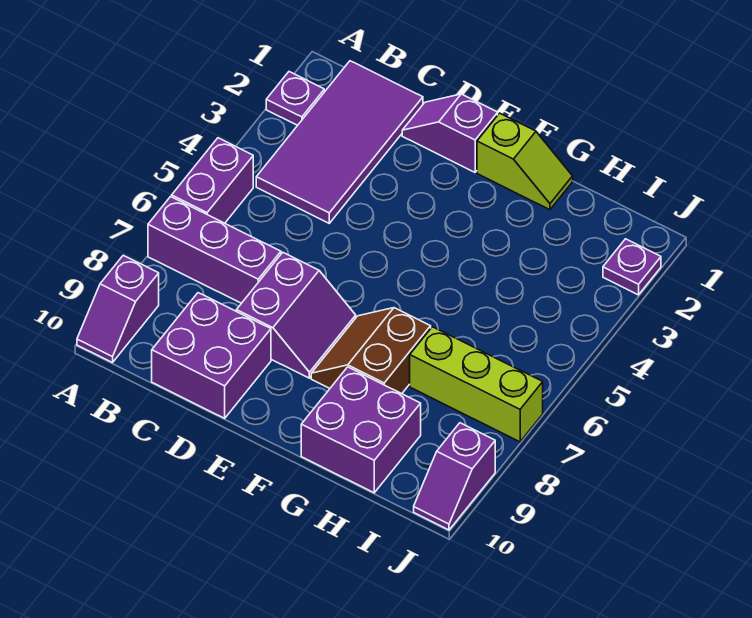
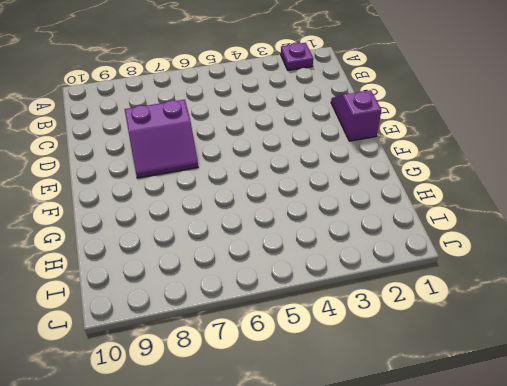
none -> purple 1x2 brick [172,138,253,223]
none -> purple 1x3 brick [148,197,281,303]
none -> purple 1x2 slope [77,255,159,363]

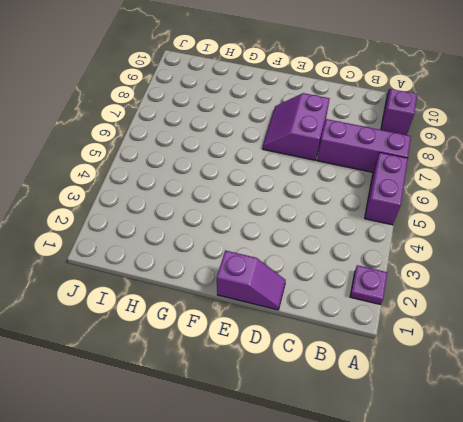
none -> purple 2x4 tile [256,61,423,223]
none -> purple 2x2 brick [152,293,271,418]
none -> lime 1x2 slope [477,113,573,210]

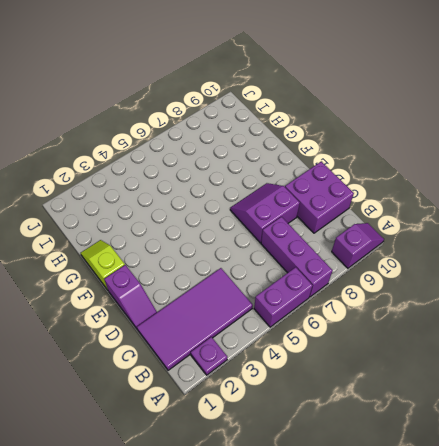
none -> brown 2x2 slope [311,308,431,394]
none -> purple 2x2 brick [301,367,421,493]
none -> lime 1x3 brick [410,327,543,442]

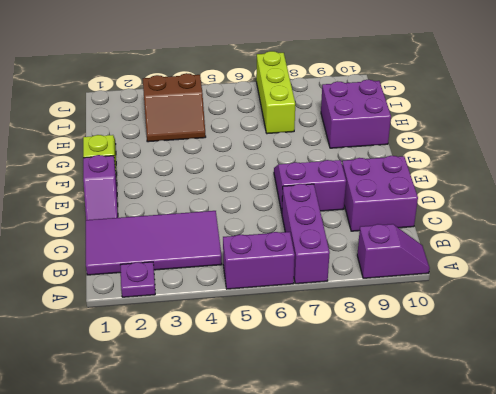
brown 2x2 slope [143,73,206,142] -> brown 2x2 slope moved to [311,308,431,394]
none -> purple 1x1 plate [603,239,661,295]
none -> purple 1x2 slope [414,423,495,530]

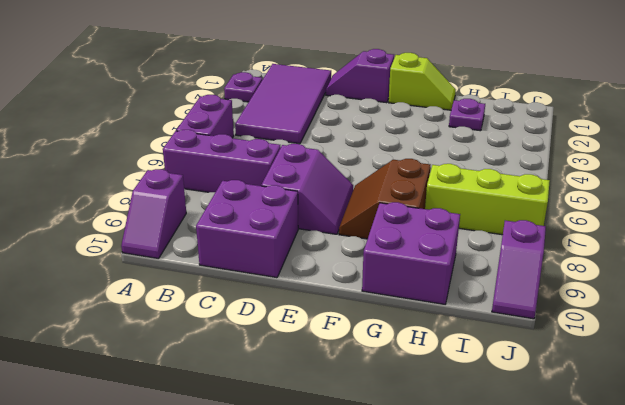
purple 1x1 plate [449,99,485,131] -> purple 1x1 plate moved to [603,239,661,295]

